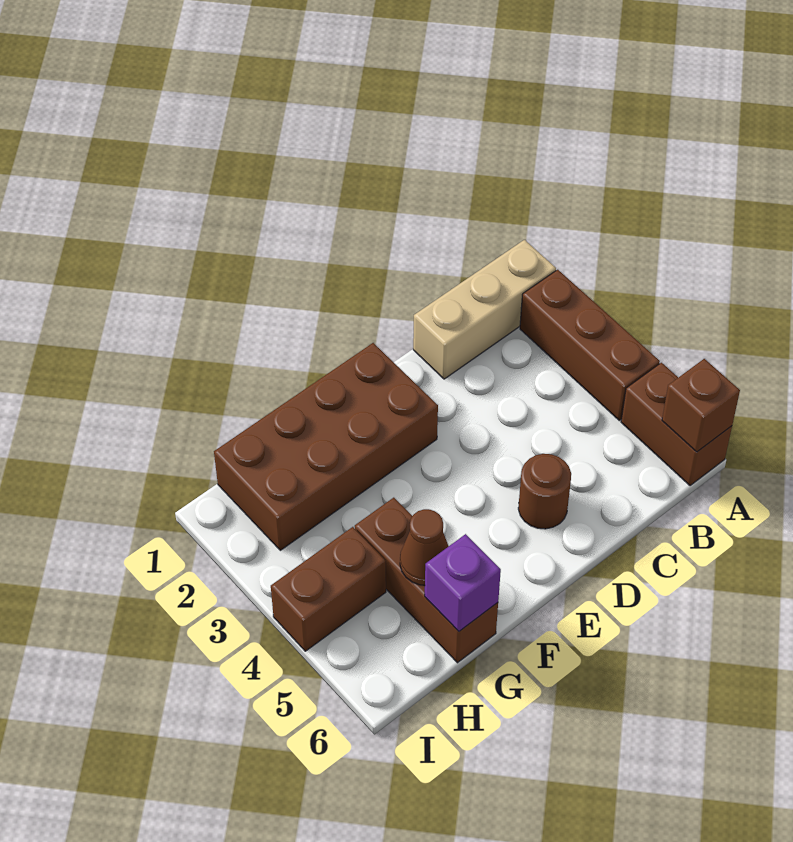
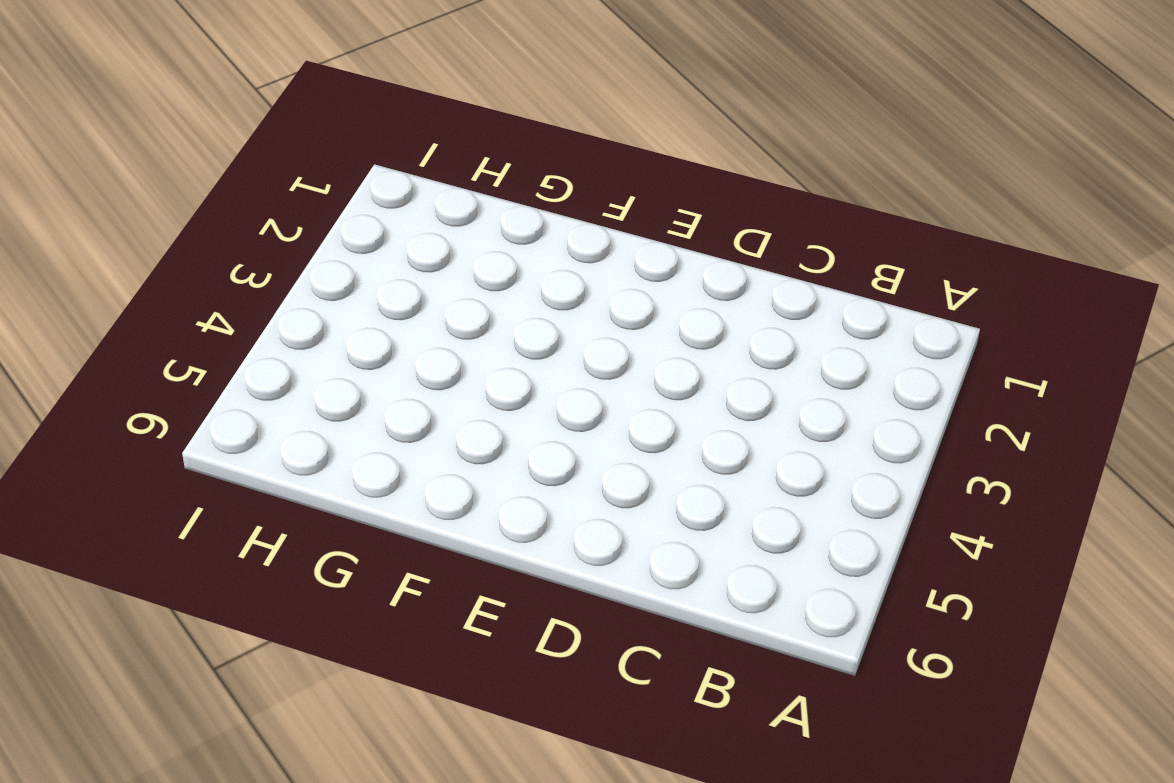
none -> tan 1x3 brick [413,240,556,379]
none -> brown 1x3 brick [520,270,660,420]

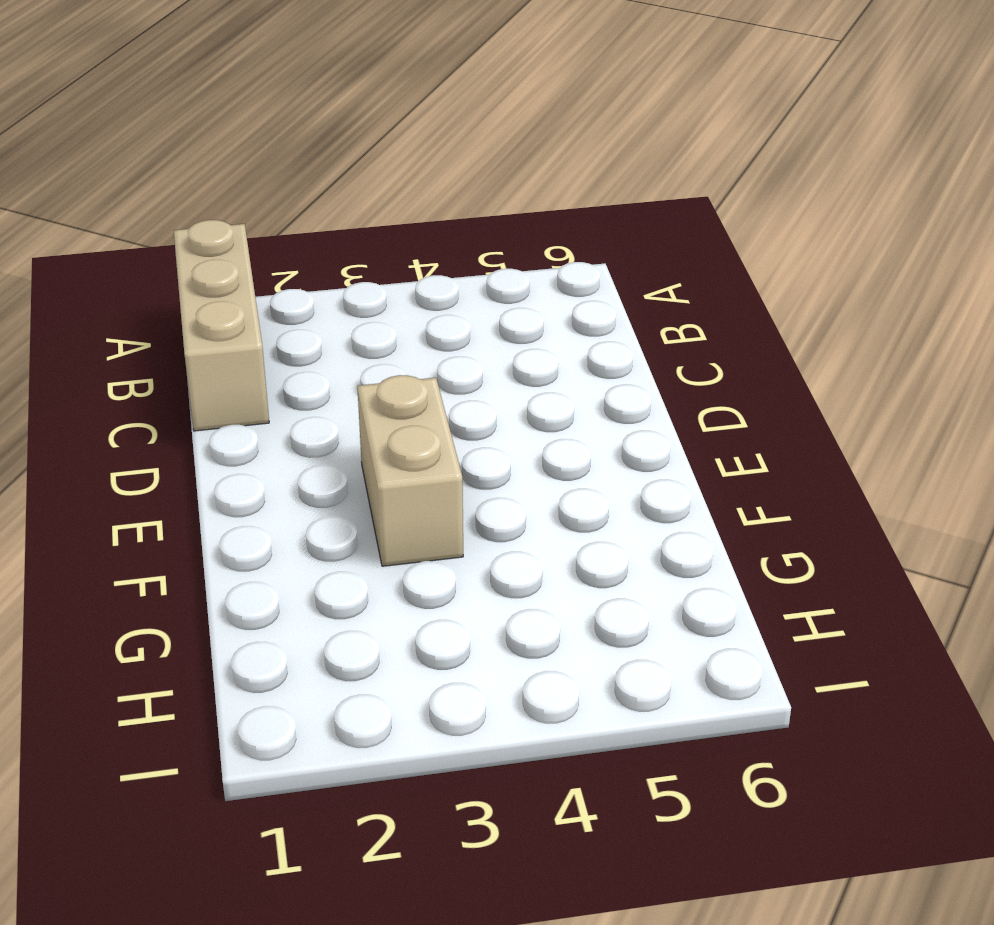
tan 1x2 brick [357,375,463,566] -> none
none -> brown 1x3 brick [520,270,660,420]
none -> brown 1x2 brick [621,363,732,486]

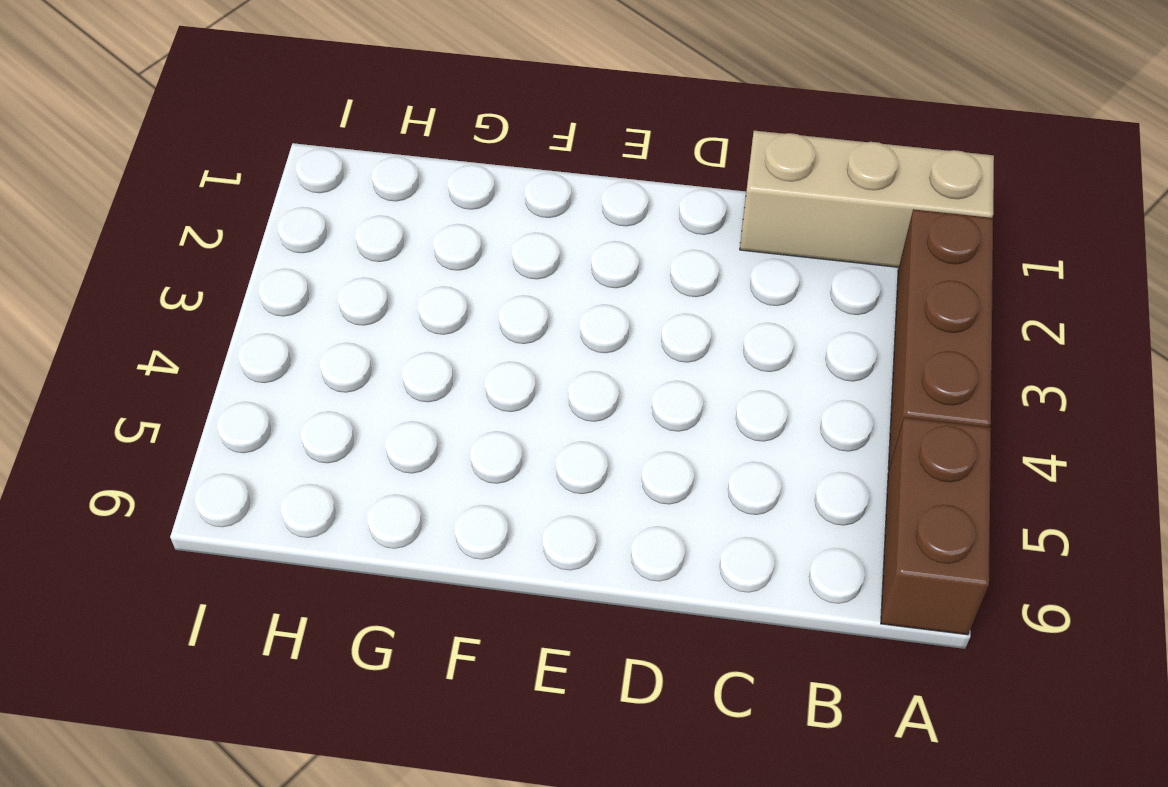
none -> brown 1x1 round brick [518,454,571,529]
none -> brown 2x4 brick [214,343,438,550]

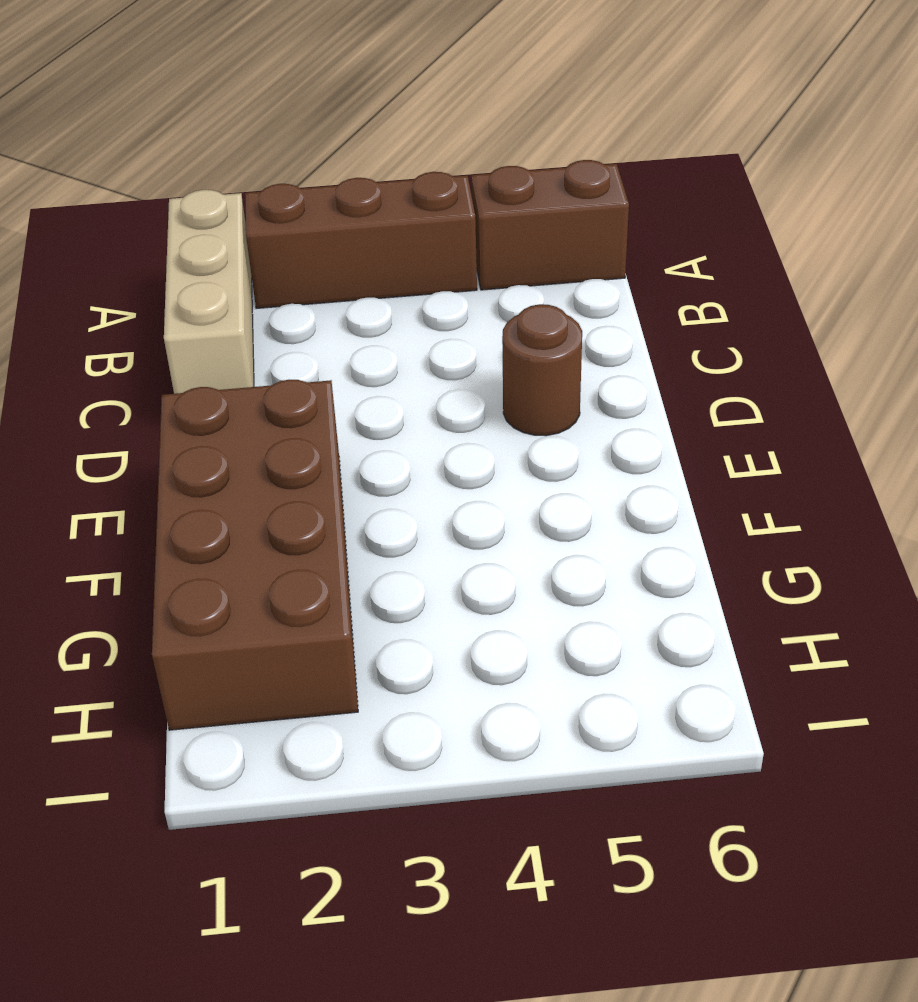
none -> brown 1x3 brick [355,498,498,663]
none -> brown 1x2 brick [271,527,386,651]

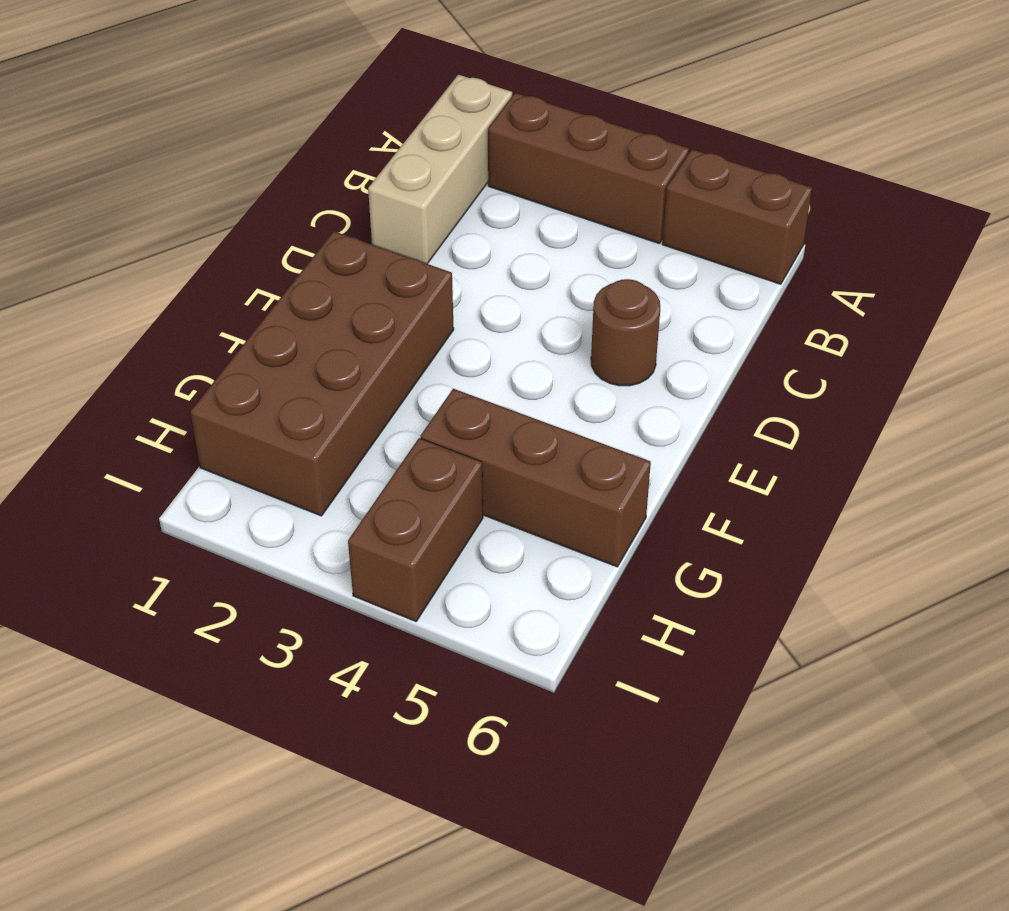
none -> brown 1x1 brick [662,359,740,452]
none -> brown 1x1 cone [400,509,449,585]

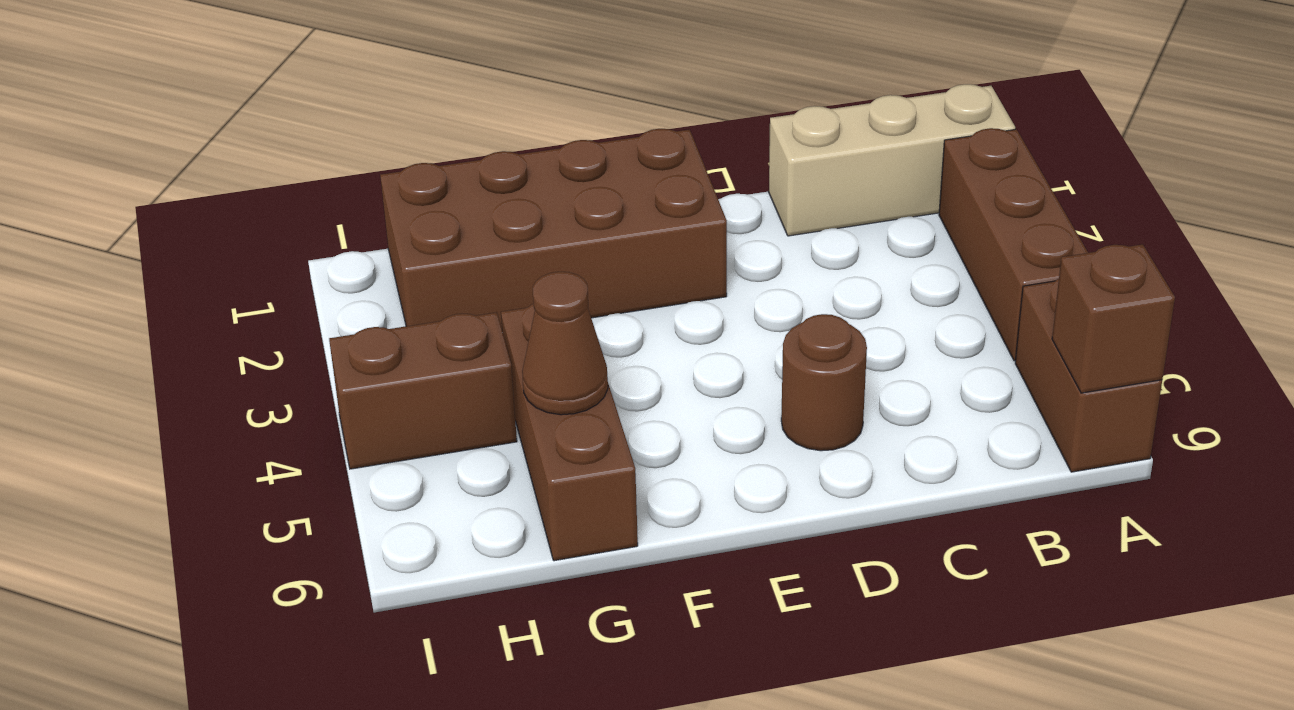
none -> purple 1x1 brick [425,534,501,631]

